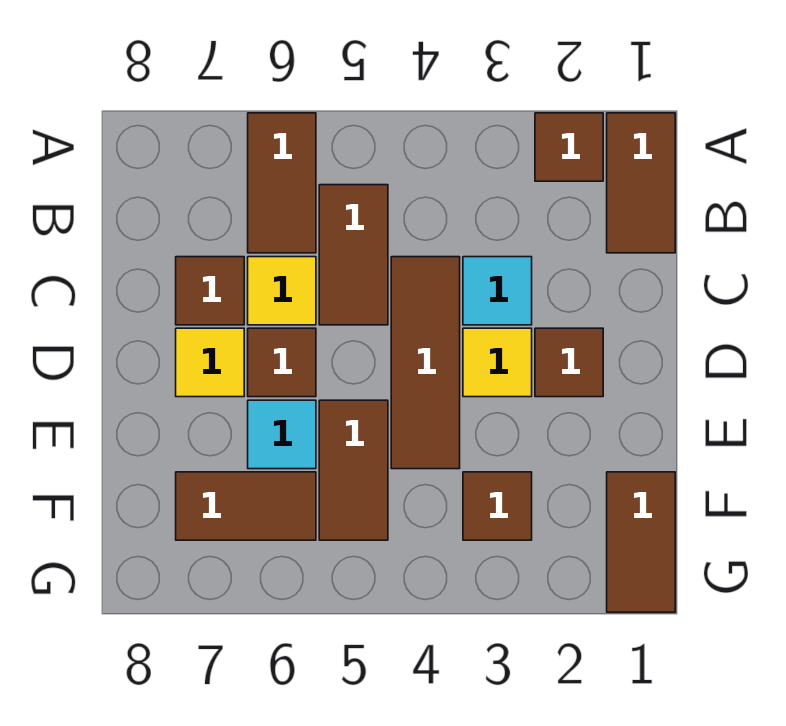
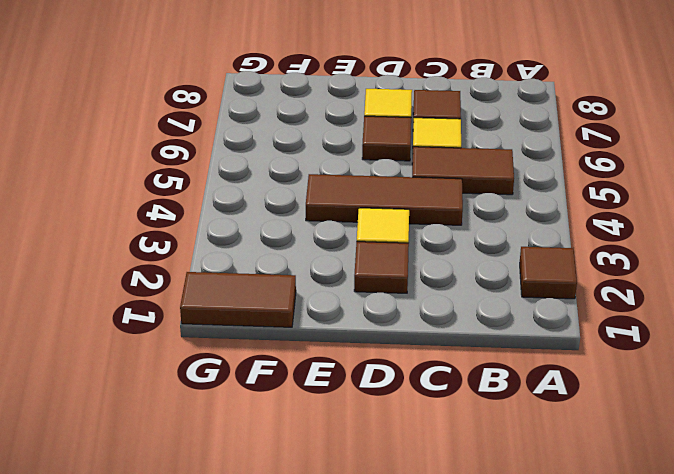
none -> brown 1x2 tile [607,113,675,253]
none -> brown 1x2 tile [248,113,316,253]
none -> cyan 1x1 tile [463,257,532,325]

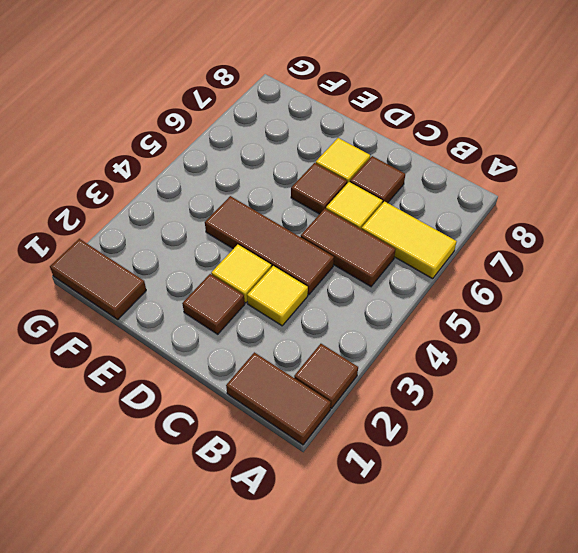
yellow 1x2 tile [362,202,457,279] -> brown 1x2 tile [248,113,316,253]
yellow 1x1 tile [247,266,308,326] -> cyan 1x1 tile [463,257,532,325]
none -> brown 1x2 tile [319,400,388,540]
none -> cyan 1x1 tile [248,400,316,469]
none -> brown 1x1 tile [463,472,532,540]

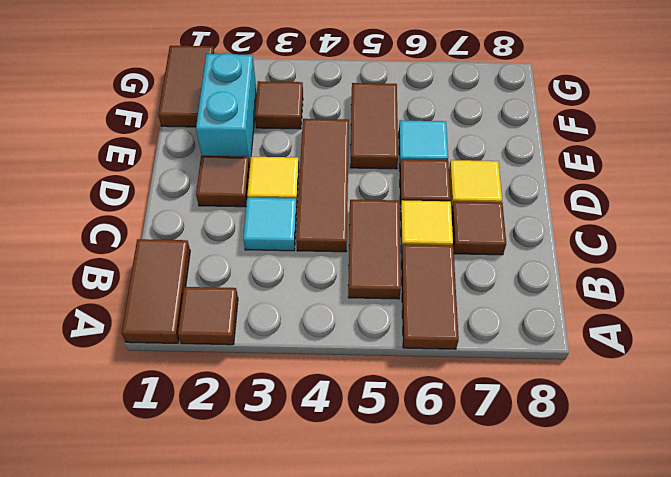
cyan 1x2 brick [196,53,257,164] -> none
none -> brown 1x2 tile [176,472,316,540]

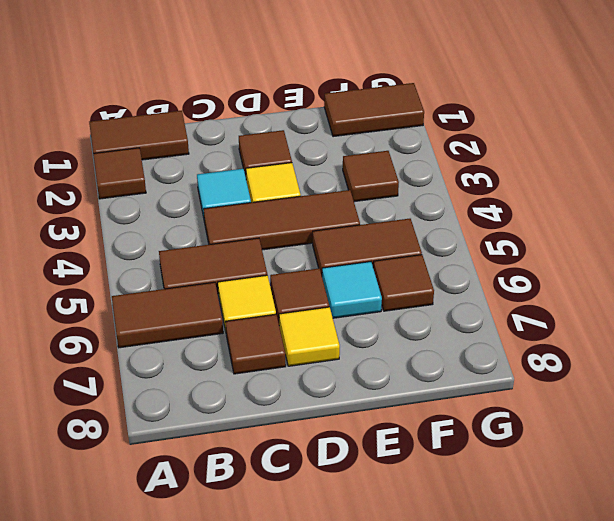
brown 1x1 tile [373,255,434,311] -> brown 1x2 tile [176,472,316,540]

